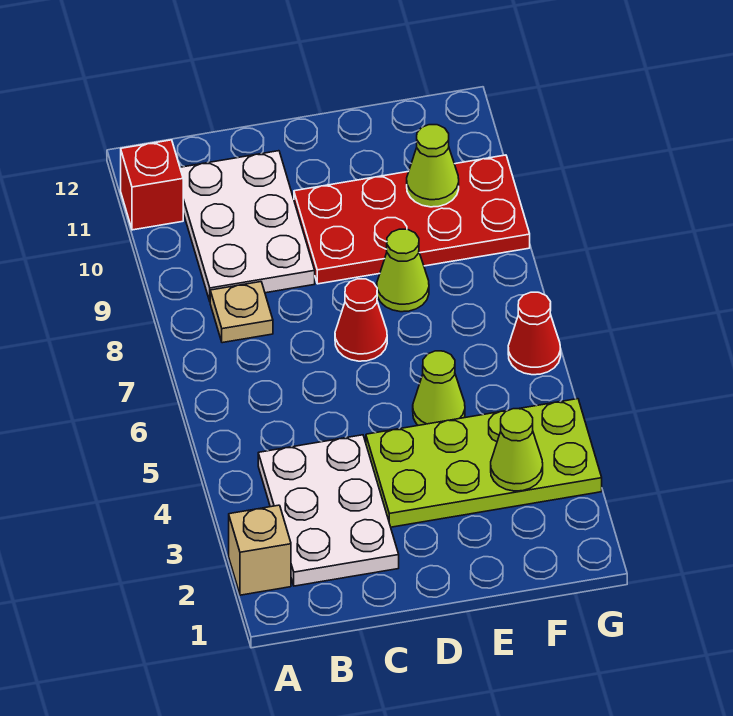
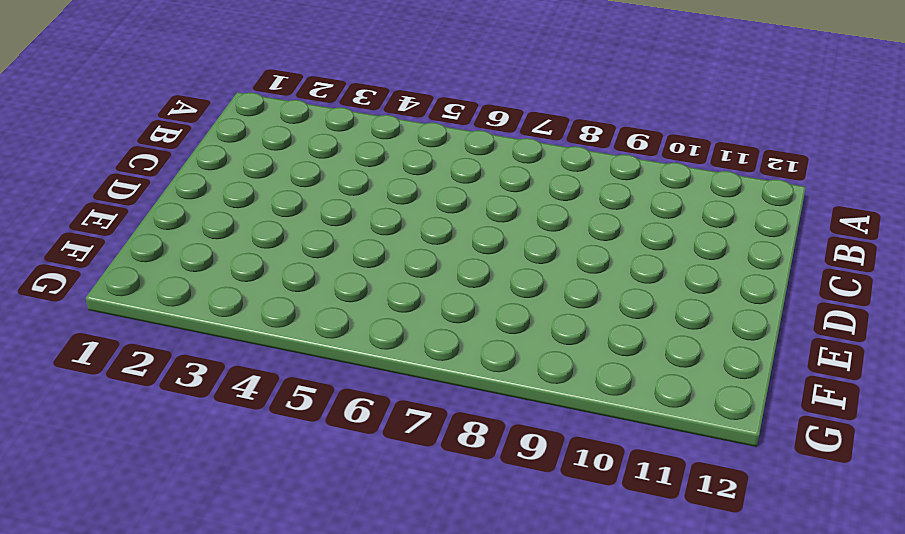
none -> tan 1x1 brick [229,505,291,595]
none -> red 1x1 brick [121,140,183,230]
none -> white 2x3 plate [258,435,399,586]

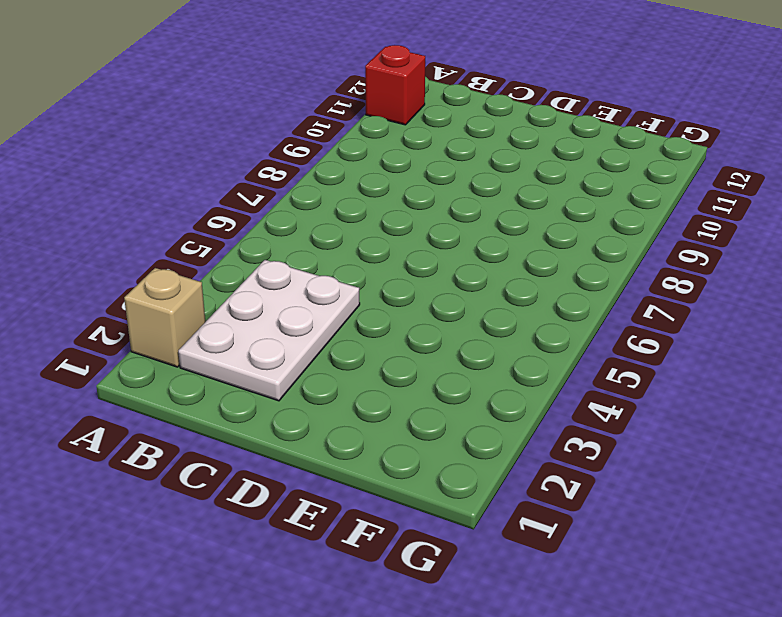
none -> tan 1x1 plate [210,282,273,343]
none -> white 2x3 plate [180,151,315,301]
none -> lime 2x4 plate [366,399,602,527]

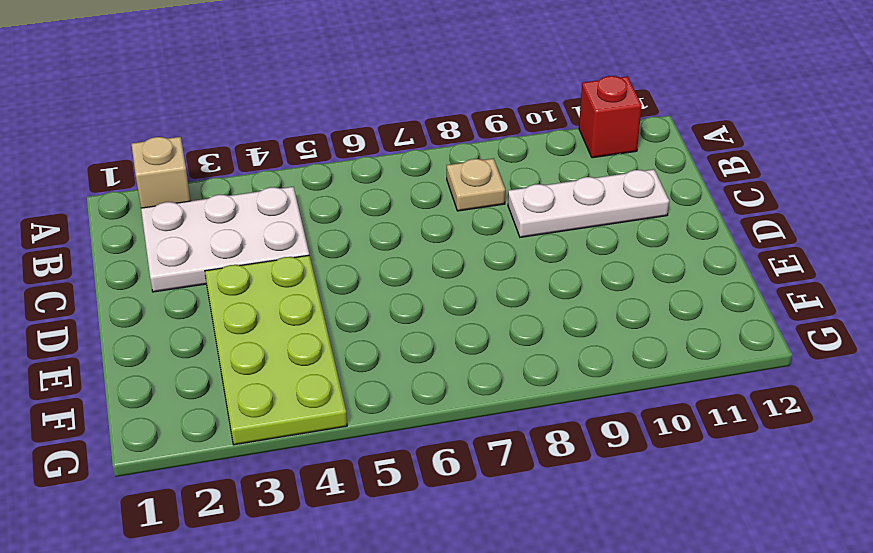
white 1x3 plate [508,169,669,237] -> white 2x3 plate [180,151,315,301]
none -> red 1x1 cone [335,279,387,361]
none -> red 2x4 plate [294,155,530,284]
none -> lime 1x1 cone [413,351,465,425]

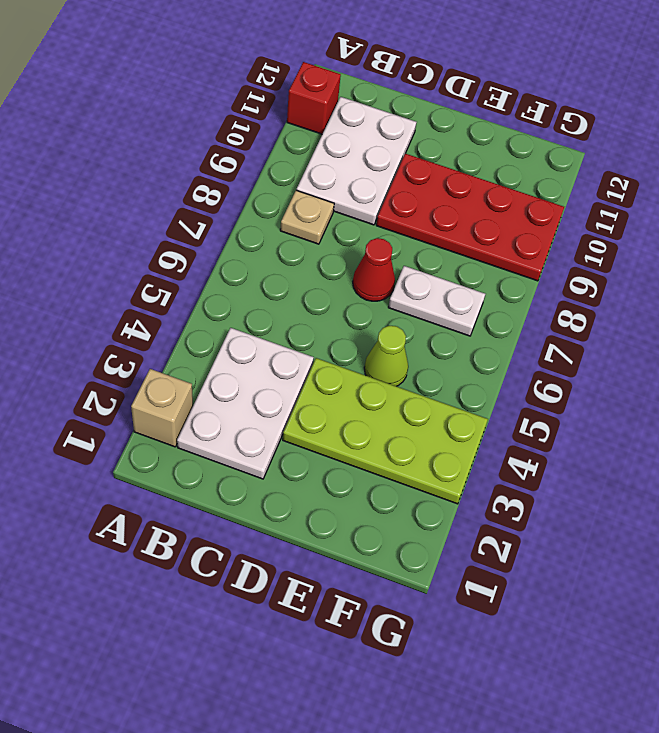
white 1x2 plate [388,266,485,336] -> none
none -> lime 1x1 cone [377,229,429,312]
none -> red 1x1 cone [508,292,561,375]
none -> lime 1x1 cone [491,409,543,491]

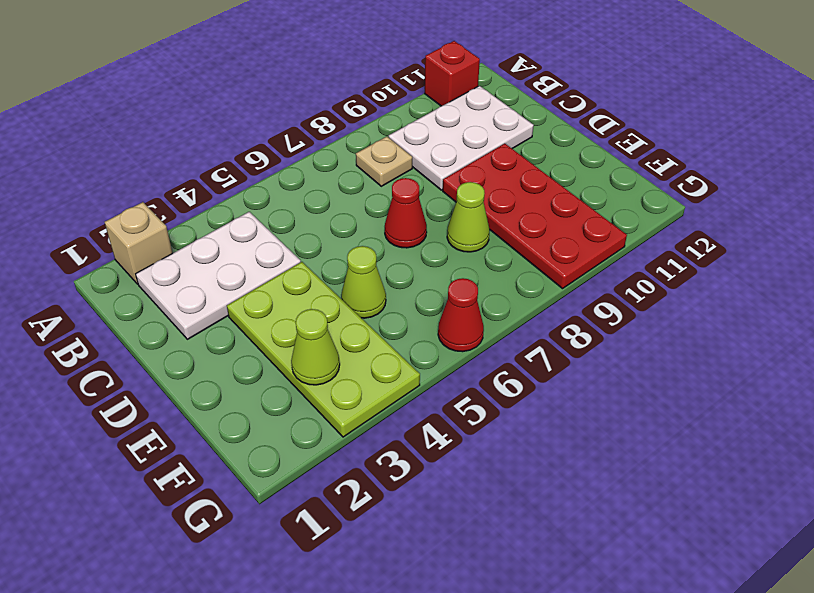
none -> lime 1x1 cone [407,125,459,207]

